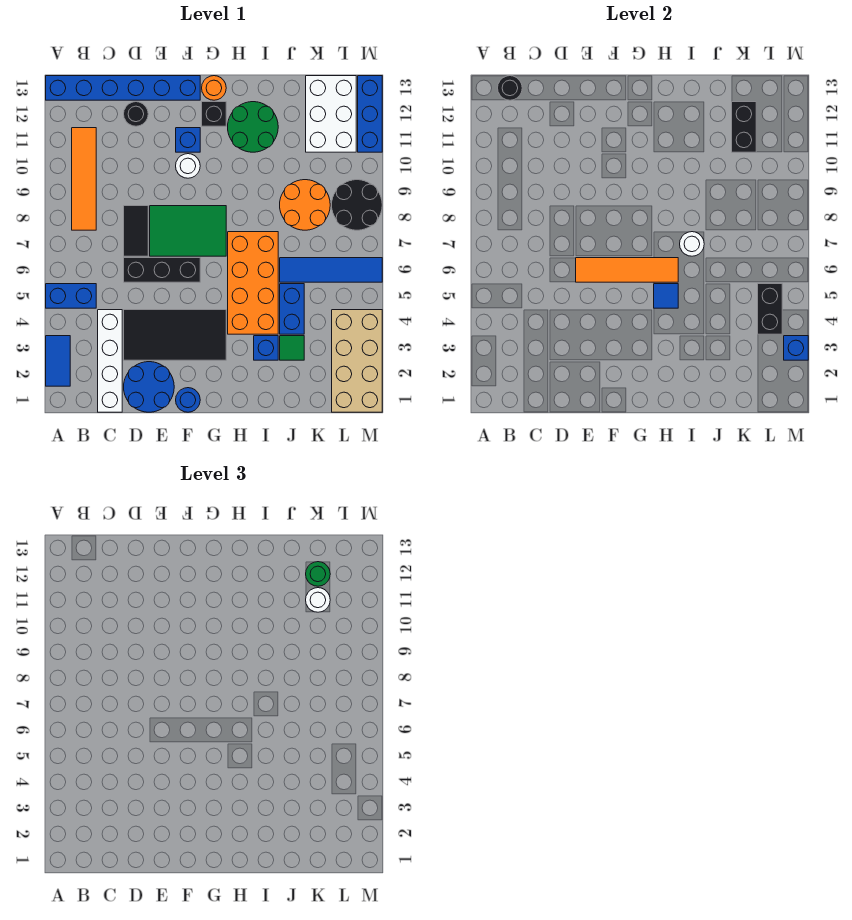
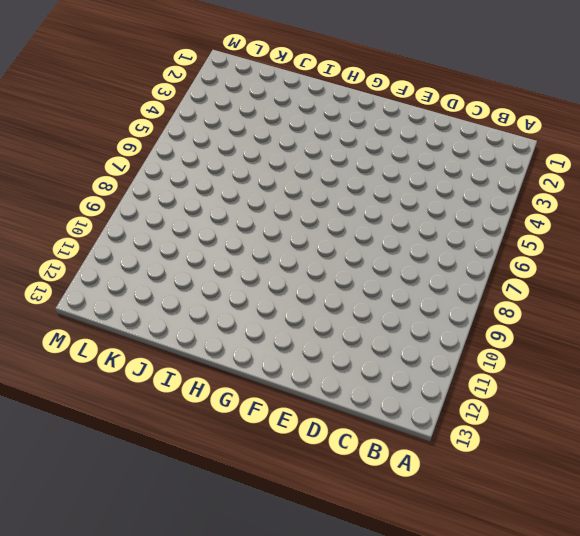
none -> blue 1x2 tile [46,336,70,386]
none -> blue 1x2 brick [46,284,96,308]
none -> blue 1x6 brick [46,76,200,100]
none -> orange 1x4 tile [72,128,96,230]

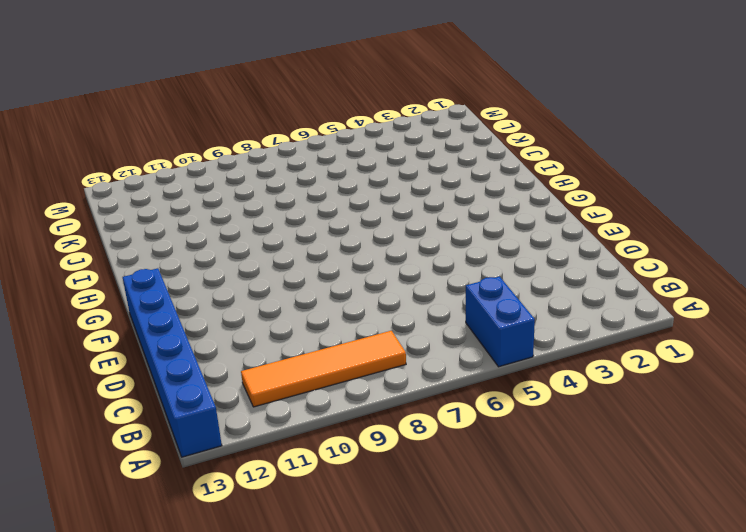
none -> blue 1x2 tile [46,336,70,386]
none -> white 1x4 brick [98,310,122,412]
none -> blue 2x2 round brick [124,362,174,412]
none -> black 2x4 tile [124,310,226,360]

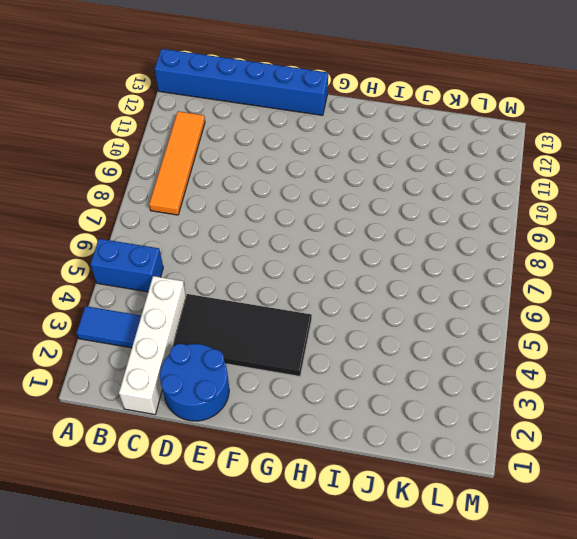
blue 1x2 tile [77,306,141,348] -> blue 1x2 tile turned to [46,336,70,386]
none -> black 1x3 brick [124,258,200,282]
none -> black 1x2 tile [124,206,148,256]
none -> black 1x1 round brick [124,102,148,126]
none -> green 2x3 tile [150,206,226,256]

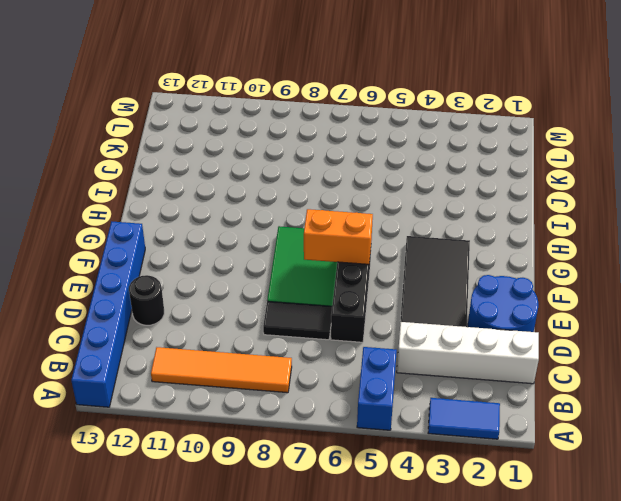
orange 1x2 brick [304,209,373,264] -> orange 1x4 tile [576,258,678,282]
none -> blue 1x1 round brick [176,388,200,412]
none -> white 1x1 round brick [176,154,200,178]
none -> blue 1x1 brick [176,128,200,152]
none -> black 1x1 brick [202,102,226,126]

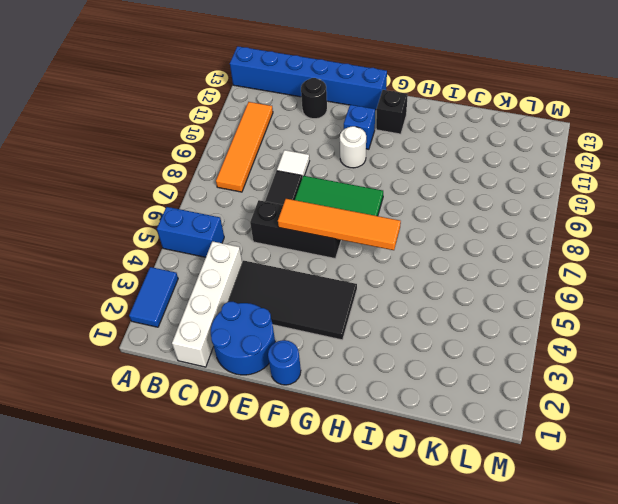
white 1x1 tile [277,150,309,177] -> none
none -> orange 1x1 round brick [202,76,226,100]
none -> orange 2x4 brick [228,232,278,334]
none -> green 2x2 round brick [228,102,278,152]
none -> blue 1x1 brick [254,336,278,360]

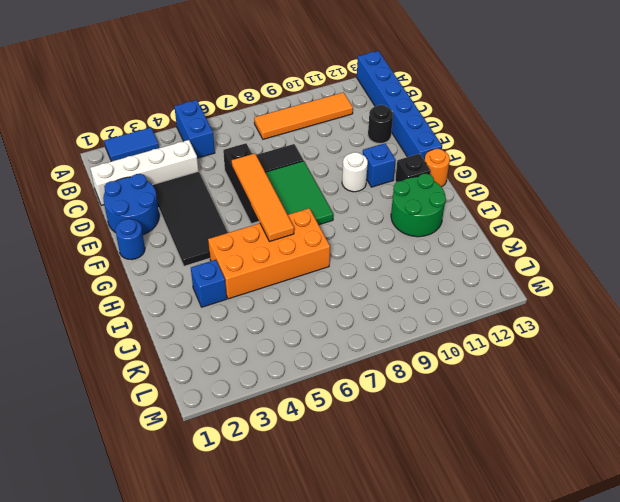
none -> green 1x1 tile [280,336,304,360]
none -> blue 1x2 brick [280,284,304,334]
none -> blue 1x4 tile [280,258,382,282]
none -> orange 2x2 round brick [280,180,330,230]

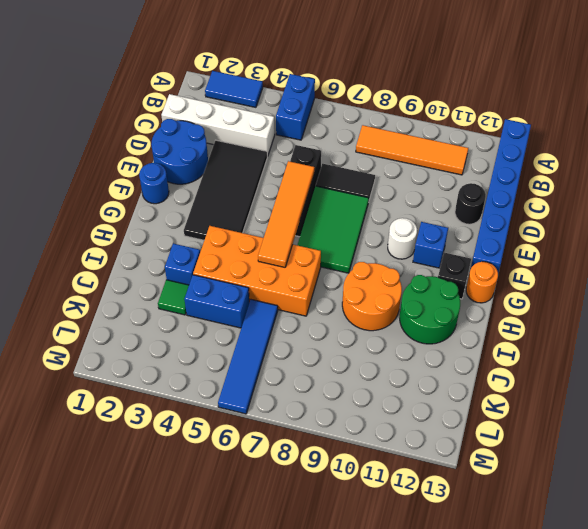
orange 2x2 round brick [342,262,402,331] -> orange 2x2 round brick moved to [280,180,330,230]
none -> white 2x3 brick [306,76,356,152]
none -> tan 2x4 brick [332,310,382,412]
none -> black 2x2 round brick [332,180,382,230]
none -> blue 1x3 brick [358,76,382,152]

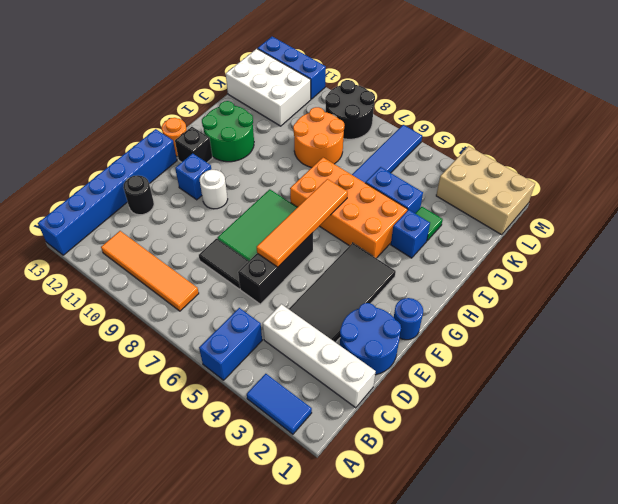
tan 2x3 brick [436,146,535,235] -> tan 2x4 brick [332,310,382,412]
none -> black 1x1 round brick [498,76,522,100]
none -> blue 1x1 tile [654,284,678,308]
none -> white 1x1 round brick [680,232,704,256]
none -> black 1x2 brick [732,102,756,152]

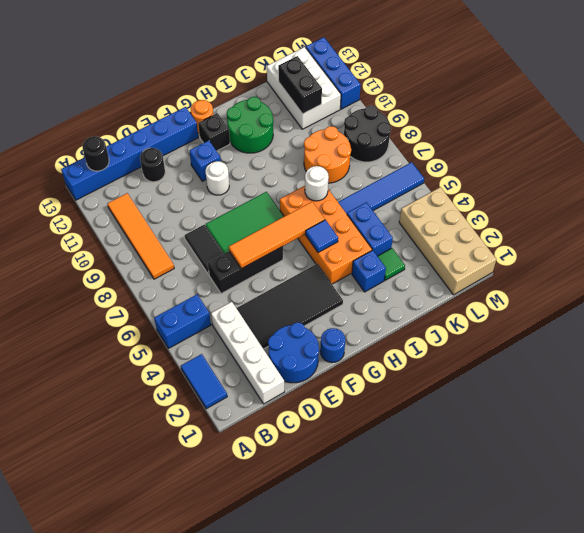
none -> black 1x2 brick [758,284,782,334]
none -> blue 1x1 brick [784,336,808,360]
none -> white 1x1 round brick [306,588,330,612]
none -> green 1x1 round brick [306,562,330,586]

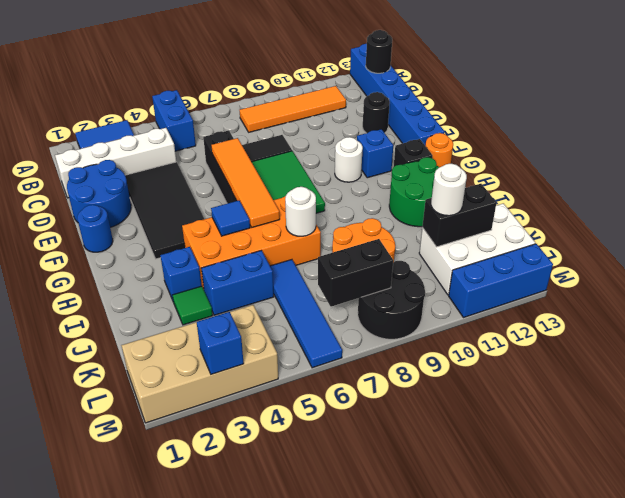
black 1x2 brick [318,239,393,307] -> black 1x2 brick moved to [758,284,782,334]
none -> green 1x1 round brick [306,562,330,586]

